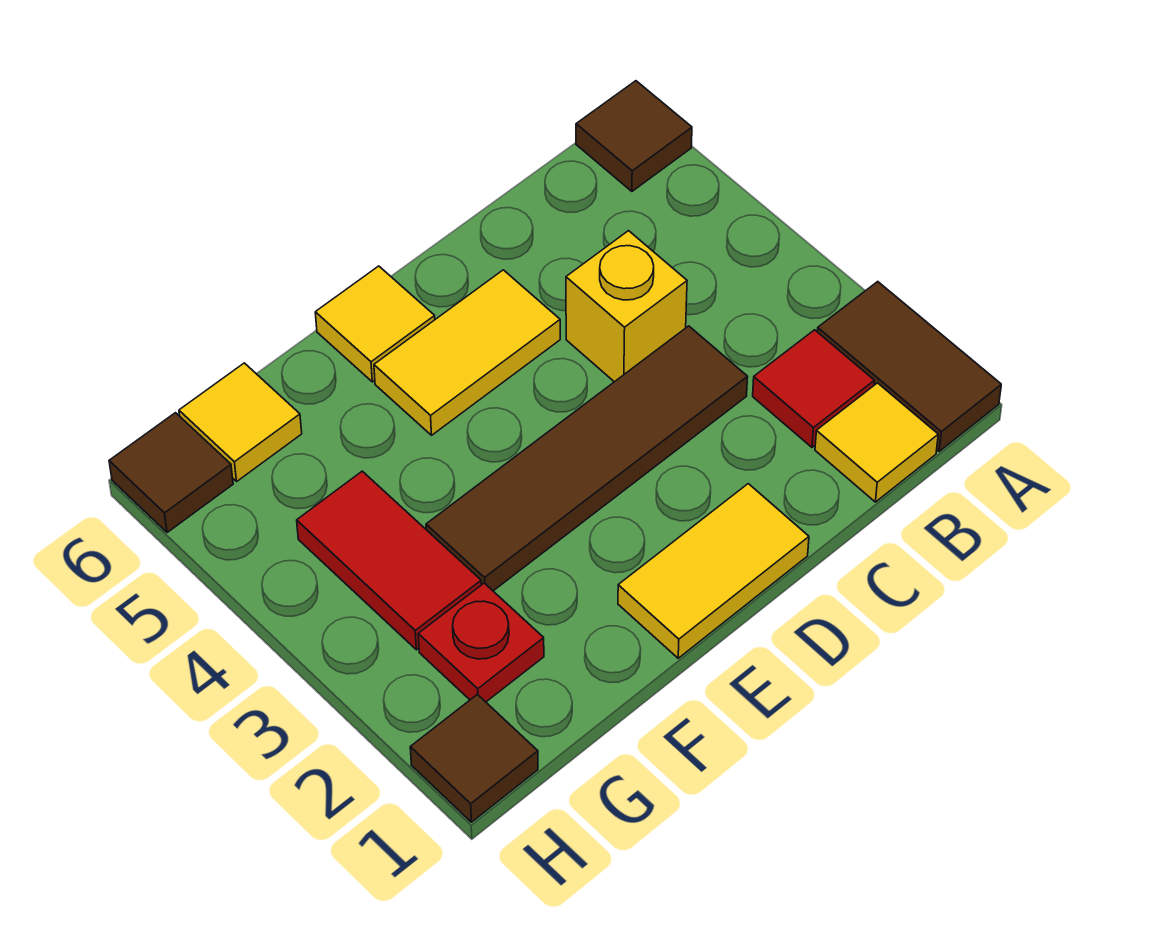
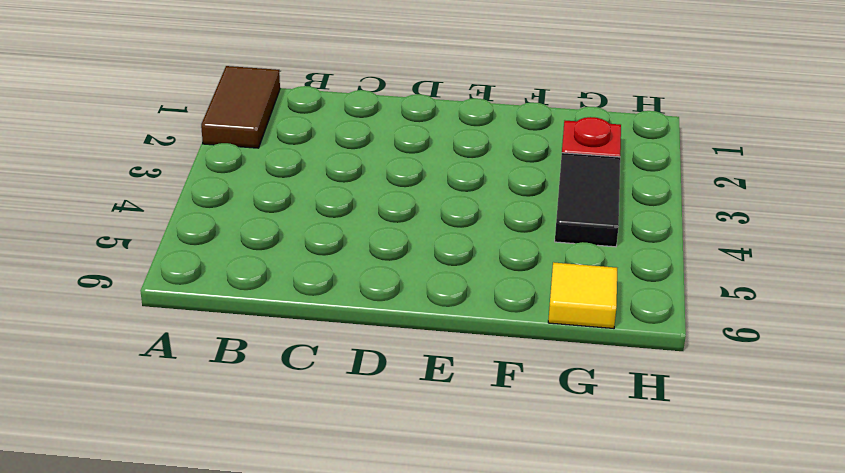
black 1x2 tile [555,153,620,247] -> red 1x2 tile [297,471,481,650]
none -> brown 1x1 tile [576,81,692,191]
none -> yellow 1x1 tile [815,383,938,502]
none -> red 1x1 tile [753,330,874,447]

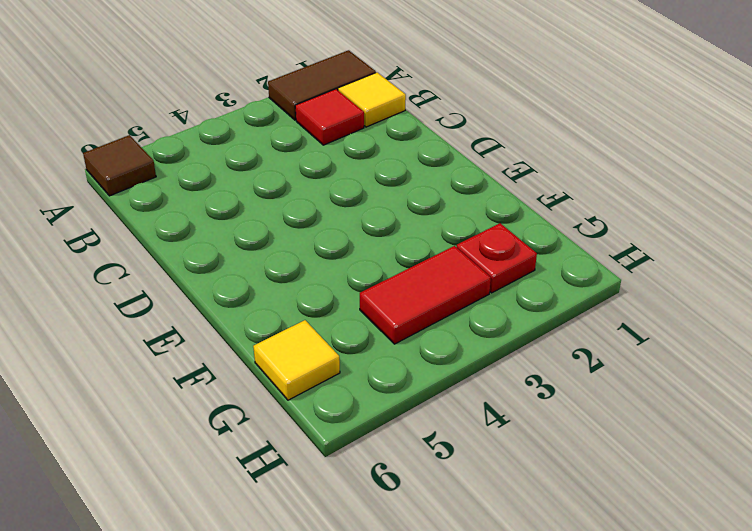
none -> brown 1x4 tile [426,326,748,591]
none -> yellow 1x1 brick [566,231,687,382]
none -> yellow 1x2 tile [618,484,809,658]

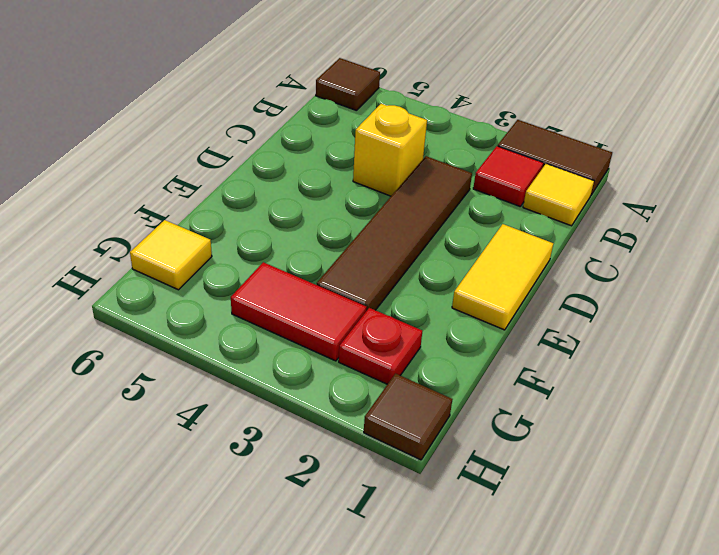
none -> yellow 1x2 tile [374,270,560,435]
none -> yellow 1x1 tile [315,266,435,382]
none -> brown 1x1 tile [109,413,233,533]

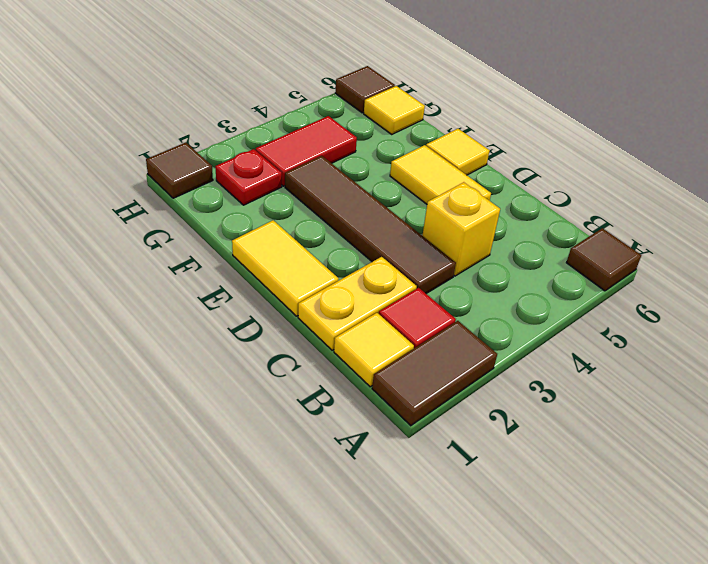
yellow 1x2 plate [298,257,417,350] -> none

